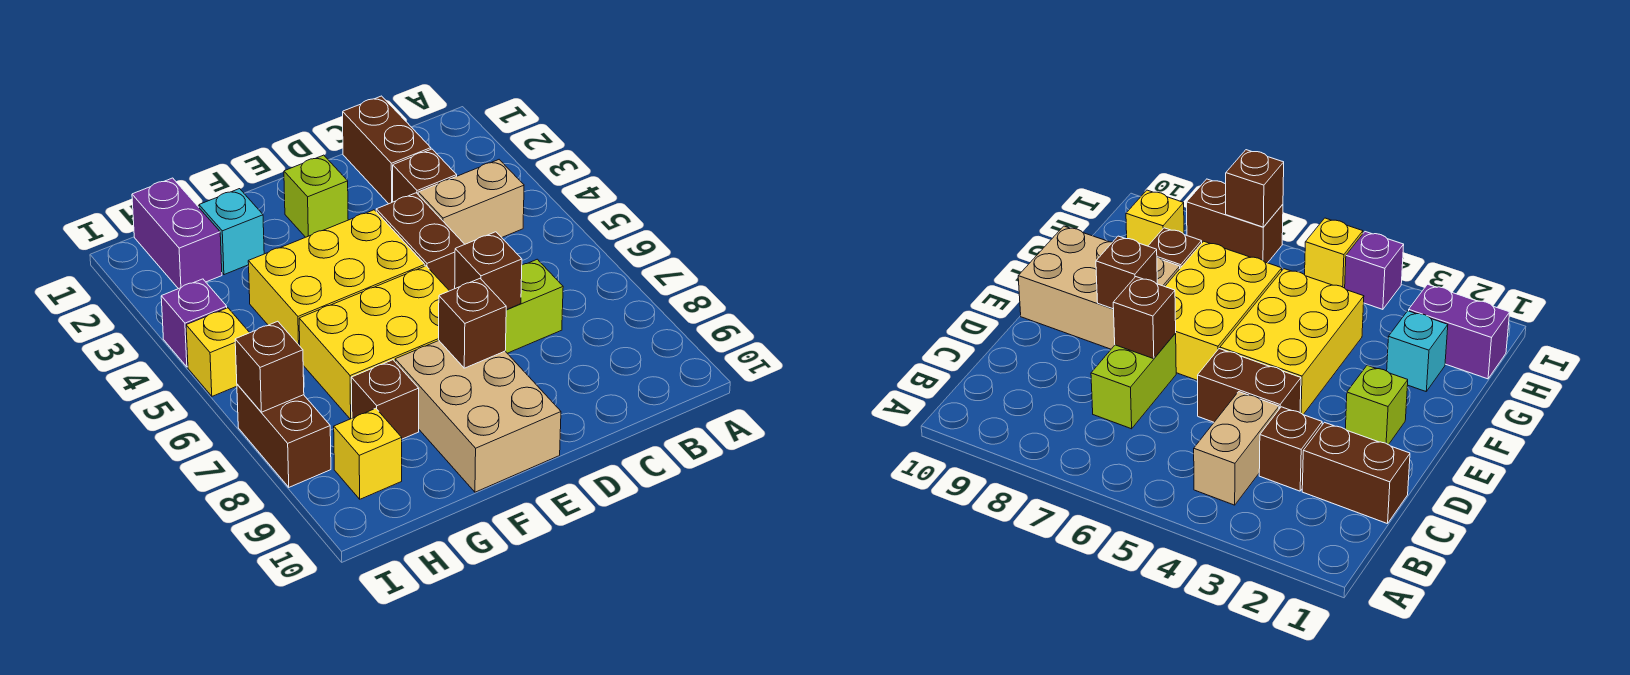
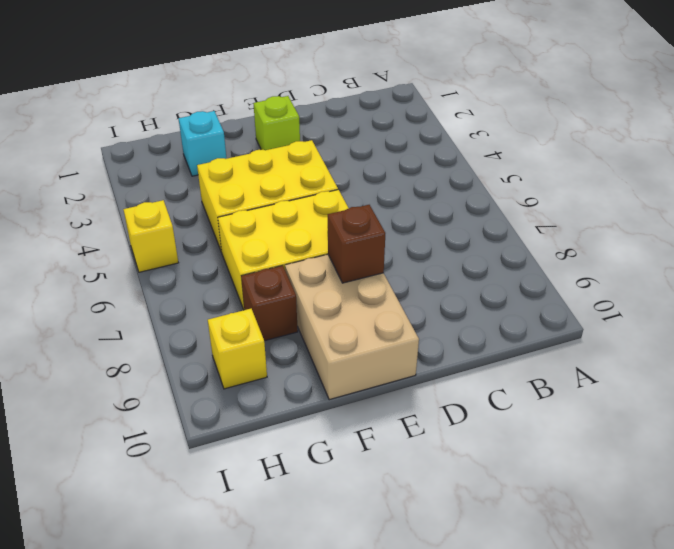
none -> tan 1x2 brick [418,160,524,244]
none -> brown 1x2 brick [343,96,431,204]
none -> brown 1x1 brick [393,149,457,202]

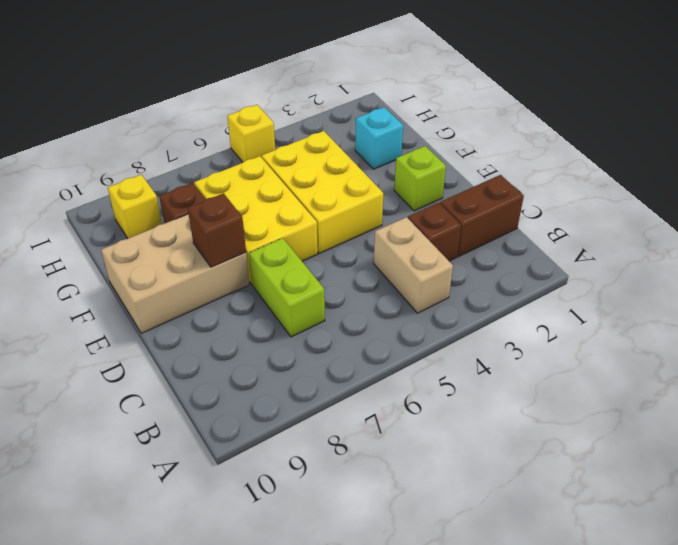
none -> brown 1x2 brick [376,193,465,291]
none -> purple 1x2 brick [132,178,222,289]
none -> purple 1x1 brick [161,279,227,367]

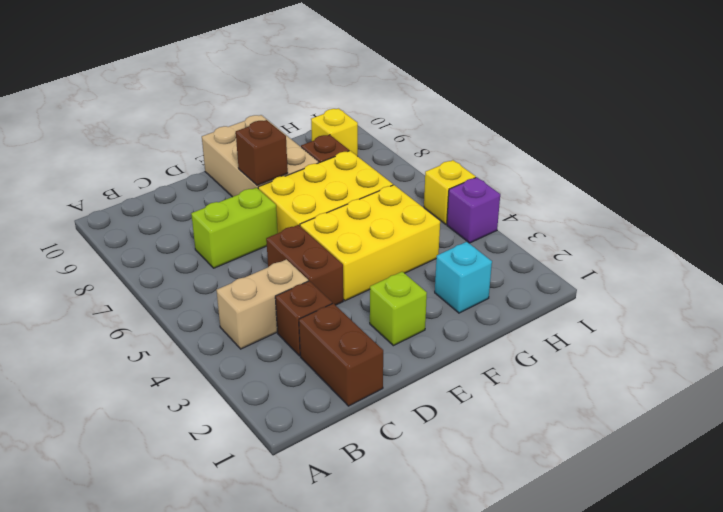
none -> purple 1x2 brick [132,178,222,289]
none -> brown 1x2 brick [237,384,331,487]
none -> brown 1x1 brick [455,232,522,310]

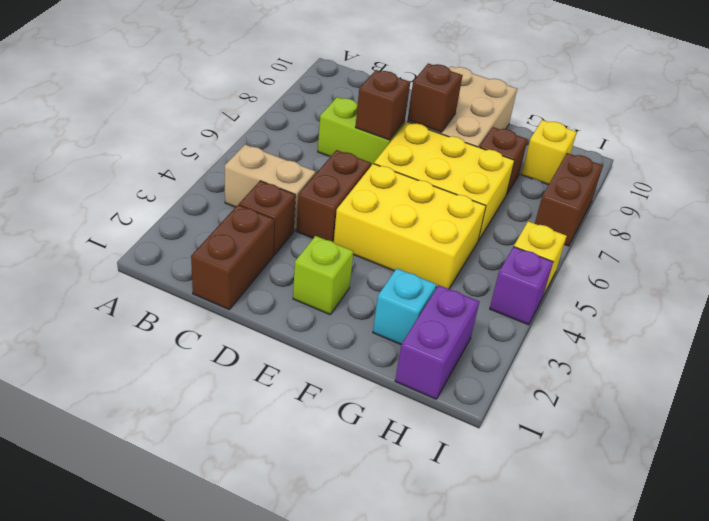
none -> brown 1x1 brick [235,321,304,412]

